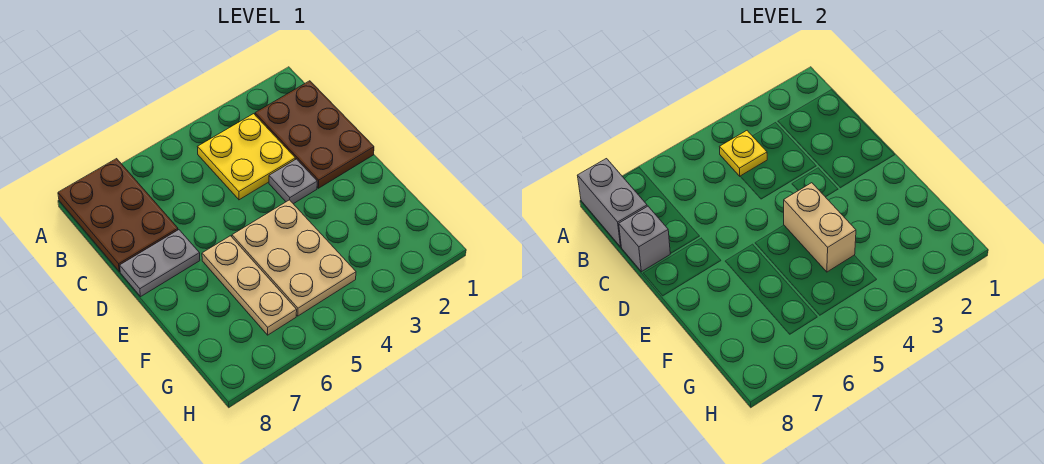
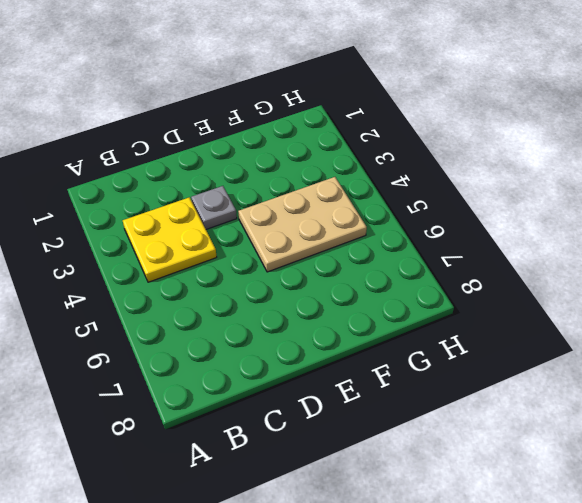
none -> brown 2x3 plate [58,159,178,272]
none -> brown 2x3 plate [255,81,374,188]

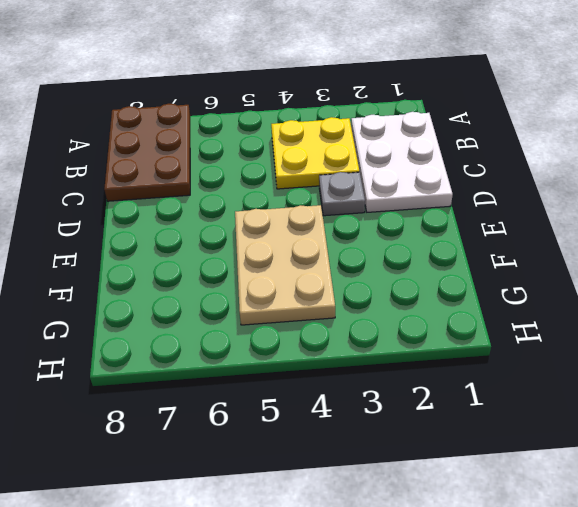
white 2x3 plate [351,112,453,212] -> brown 2x3 plate [255,81,374,188]
none -> grey 1x2 plate [120,230,200,296]
none -> tan 1x3 plate [202,236,297,335]

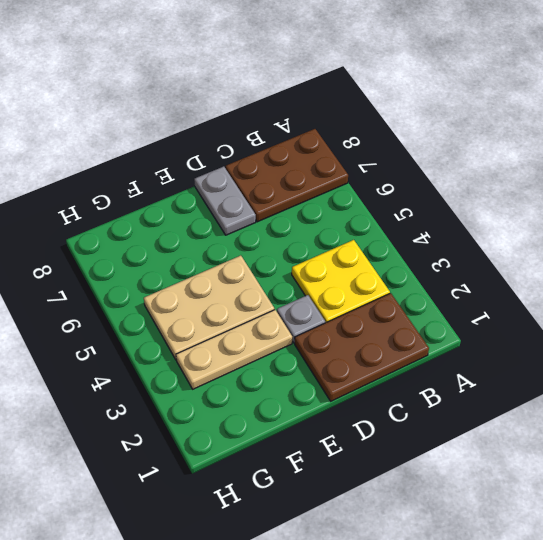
tan 1x3 plate [176,310,292,389] -> tan 1x3 plate moved to [202,236,297,335]
none -> grey 1x2 brick [578,159,647,247]
none -> yellow 1x1 plate [720,131,767,176]

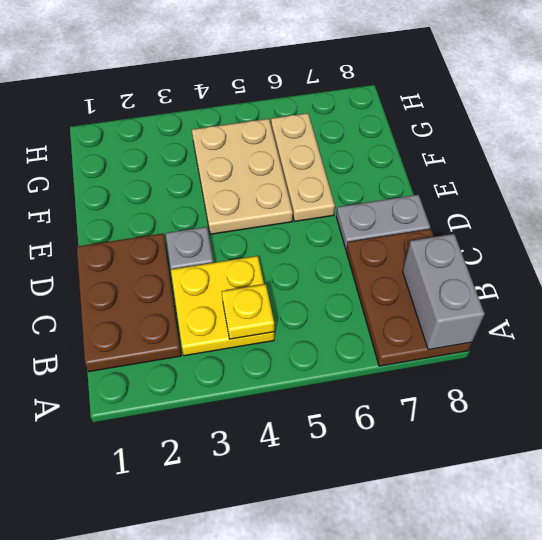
none -> grey 1x1 brick [619,206,670,272]
none -> tan 1x2 brick [784,183,856,272]

